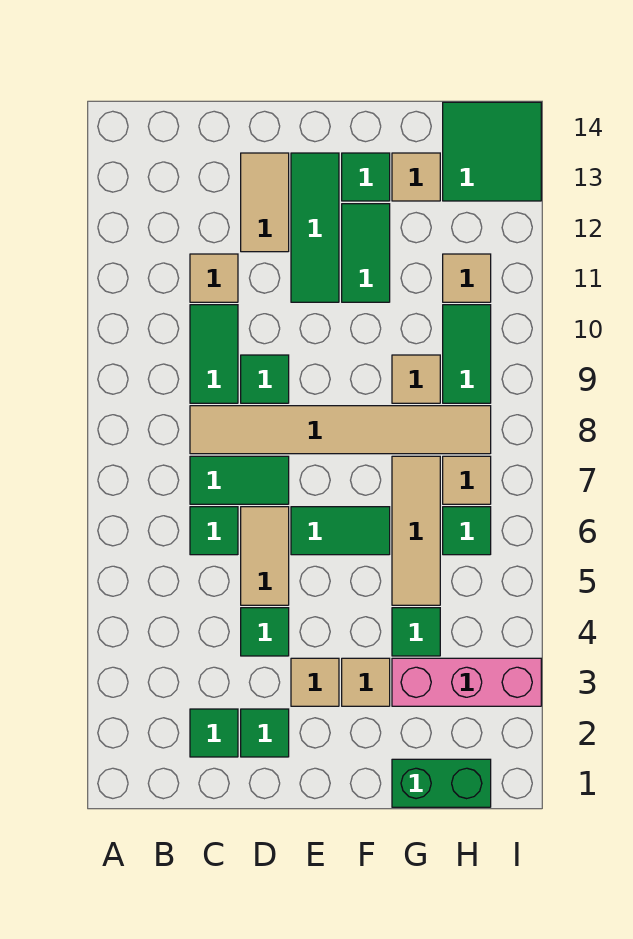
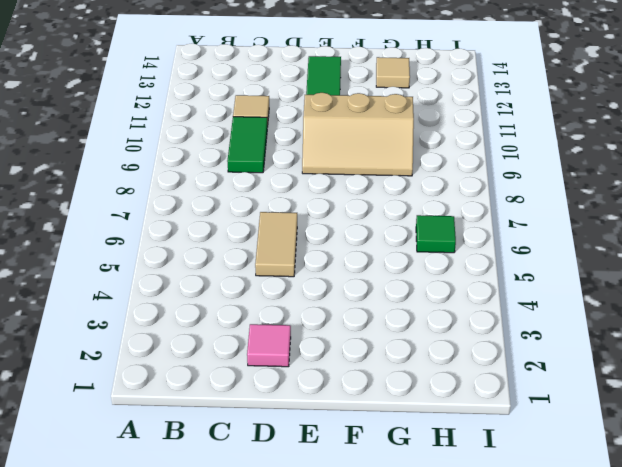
pink 1x1 tile [247,324,291,367] -> green 1x1 tile [241,709,289,757]
tan 2x3 slope [302,93,414,176] -> tan 1x1 tile [392,355,440,403]
none -> green 1x1 tile [190,709,238,757]
none -> green 1x1 tile [190,507,238,555]
none -> green 1x2 tile [190,456,289,504]

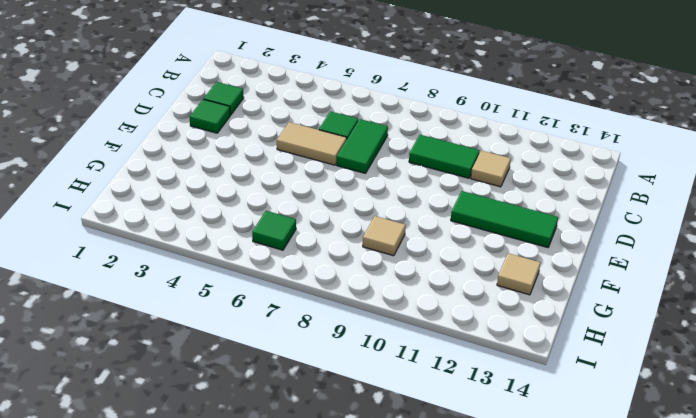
none -> tan 1x6 tile [190,406,491,454]
none -> green 1x1 tile [241,608,289,656]
none -> green 1x1 tile [241,355,289,403]

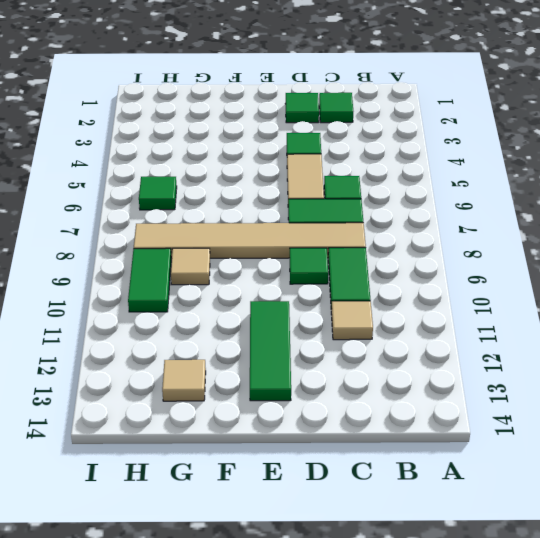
none -> tan 1x2 tile [241,153,289,252]
none -> tan 1x1 tile [291,658,339,706]
none -> green 1x2 tile [291,507,390,555]

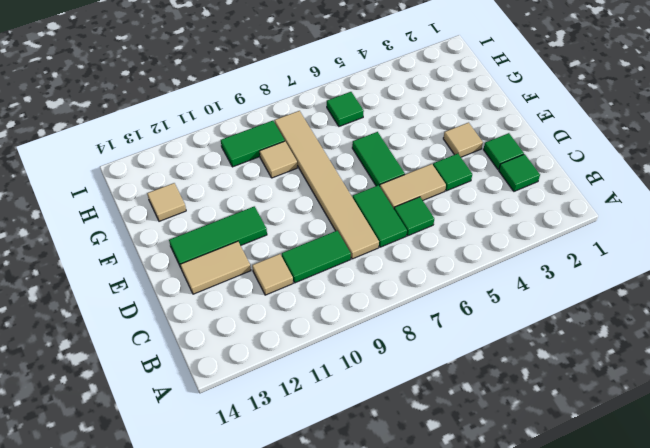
none -> green 1x1 tile [241,355,289,403]
none -> tan 1x1 tile [342,658,390,706]
none -> green 1x2 tile [342,204,390,302]

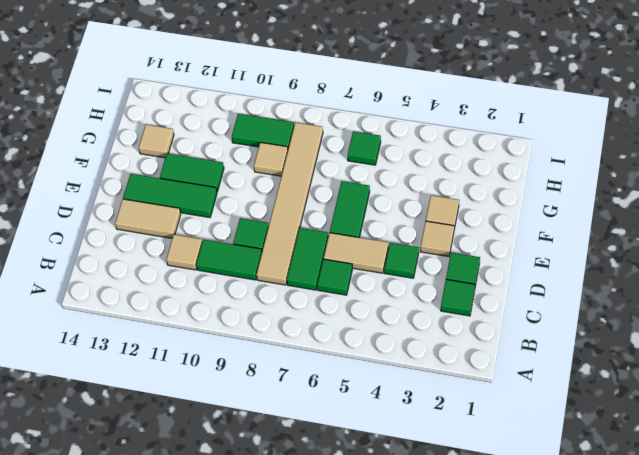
none -> green 1x1 tile [342,153,390,201]
none -> green 1x2 brick [392,759,491,807]
none -> pink 1x3 brick [392,658,541,706]

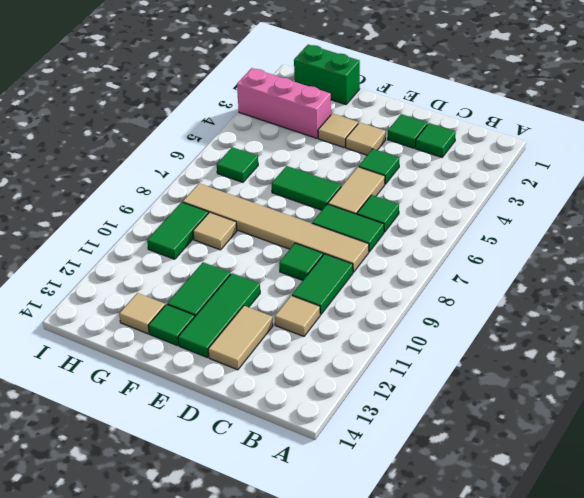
none -> green 1x1 tile [392,608,440,656]
none -> tan 1x3 tile [392,456,440,605]
none -> tan 1x1 tile [443,456,491,504]

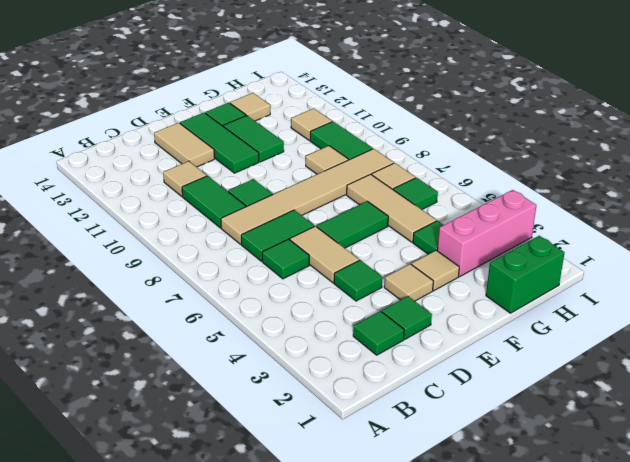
none -> green 2x2 tile [443,102,541,201]

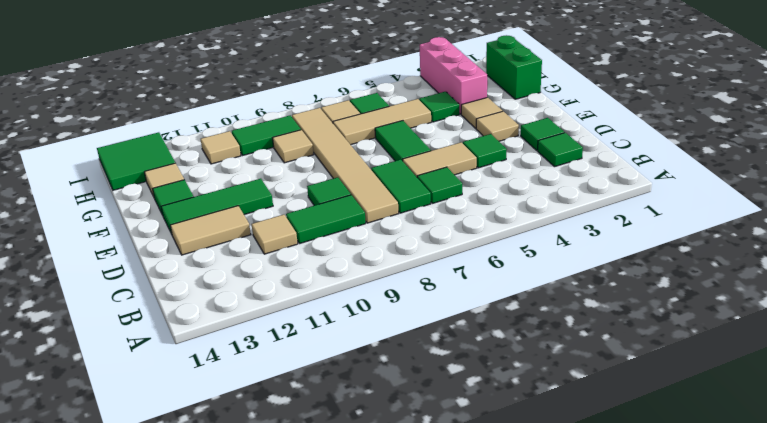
none -> green 1x2 tile [342,204,390,302]

